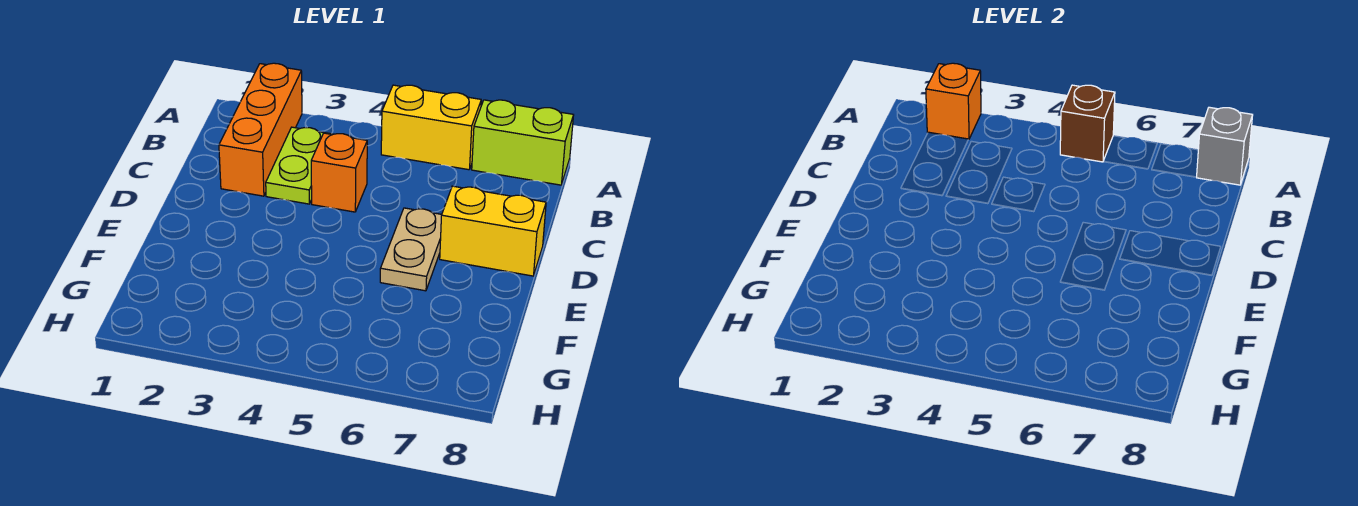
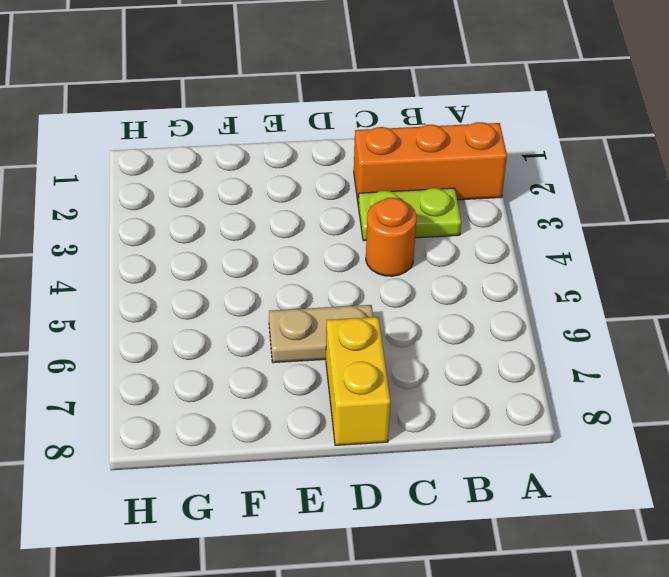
orange 1x1 round brick [366,198,417,276] -> orange 1x1 brick [311,133,367,212]
none -> yellow 1x2 brick [381,85,481,170]
none -> lime 1x2 brick [472,100,574,185]

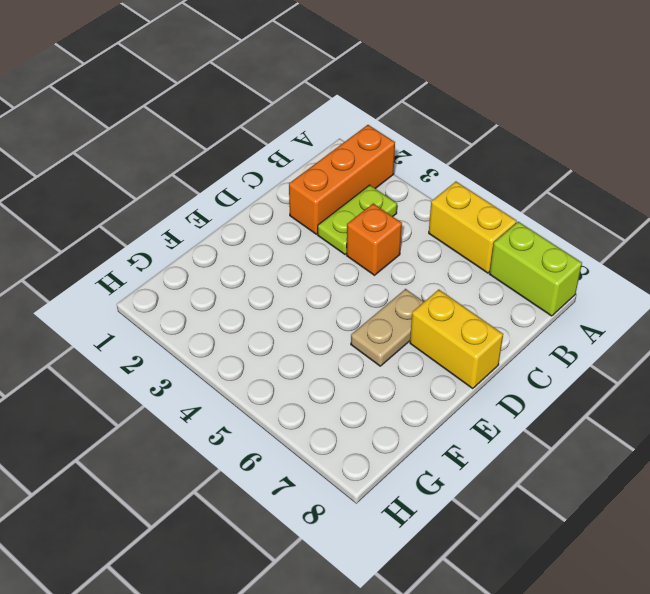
none -> orange 1x1 brick [926,63,981,139]
none -> brown 1x1 brick [1060,85,1115,162]

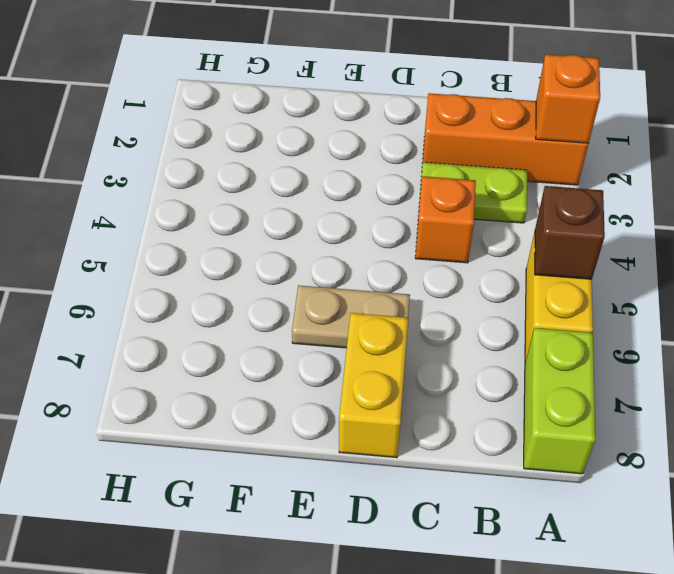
none -> grey 1x1 brick [1197,107,1253,185]

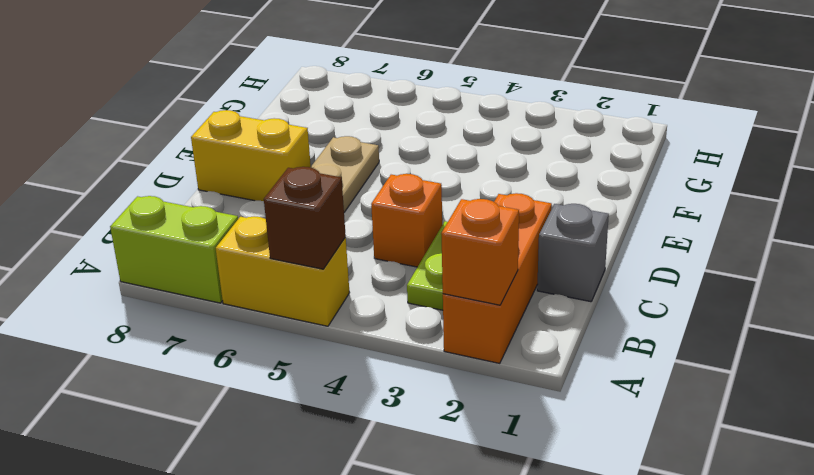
grey 1x1 brick [537,204,609,302] -> grey 1x1 brick moved to [1197,107,1253,185]

